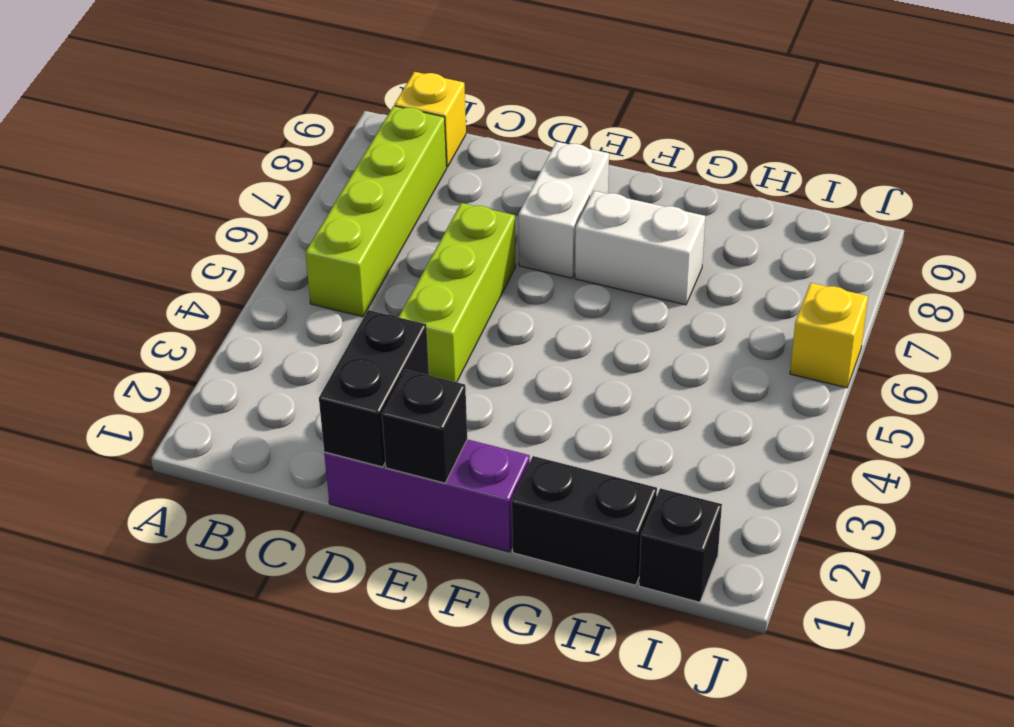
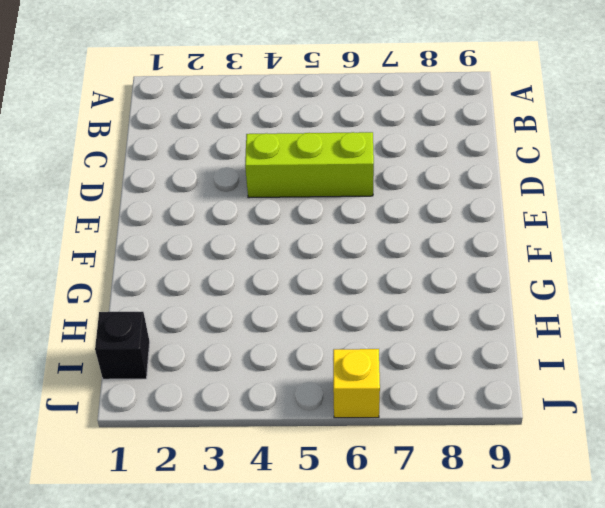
none -> lime 1x4 brick [305,106,447,317]
none -> yellow 1x1 brick [395,72,466,167]

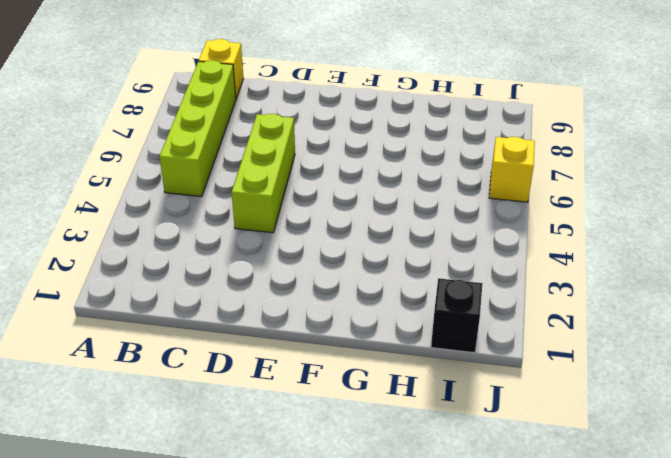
none -> purple 1x3 brick [324,439,530,552]
none -> white 1x2 brick [519,142,609,278]

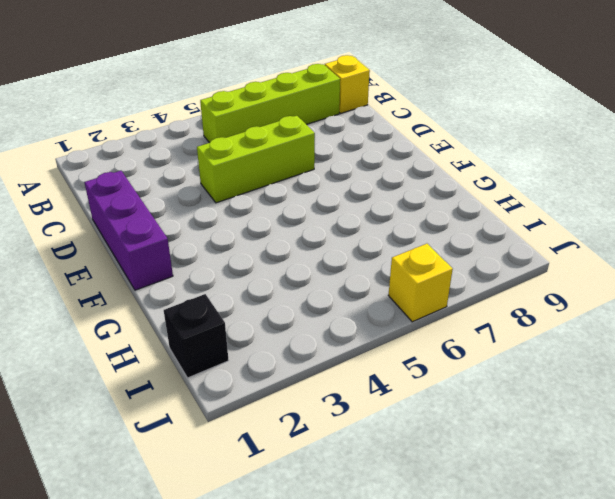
none -> white 1x2 brick [519,142,609,278]
none -> white 1x2 brick [575,191,705,305]

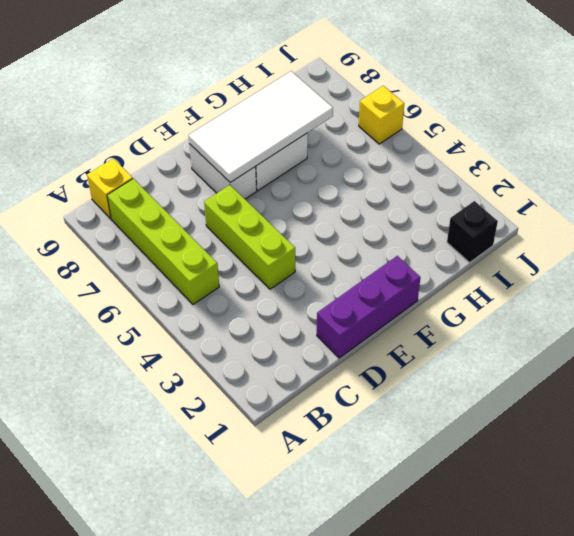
white 2x4 tile [188,71,333,183] -> none
none -> black 1x2 brick [512,456,657,585]
none -> black 1x2 brick [319,310,429,467]

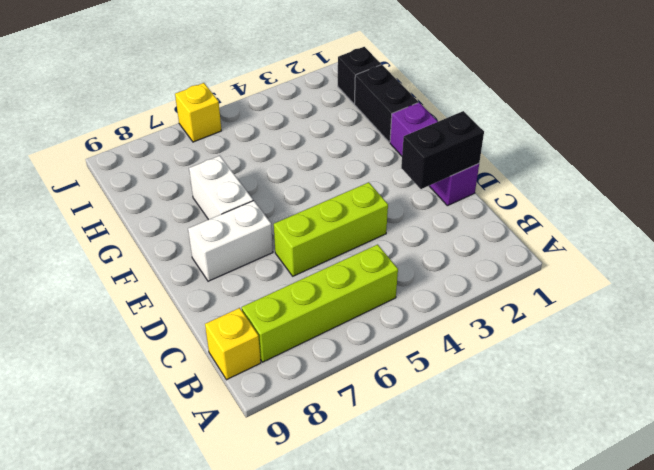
none -> black 1x1 brick [382,370,467,483]

